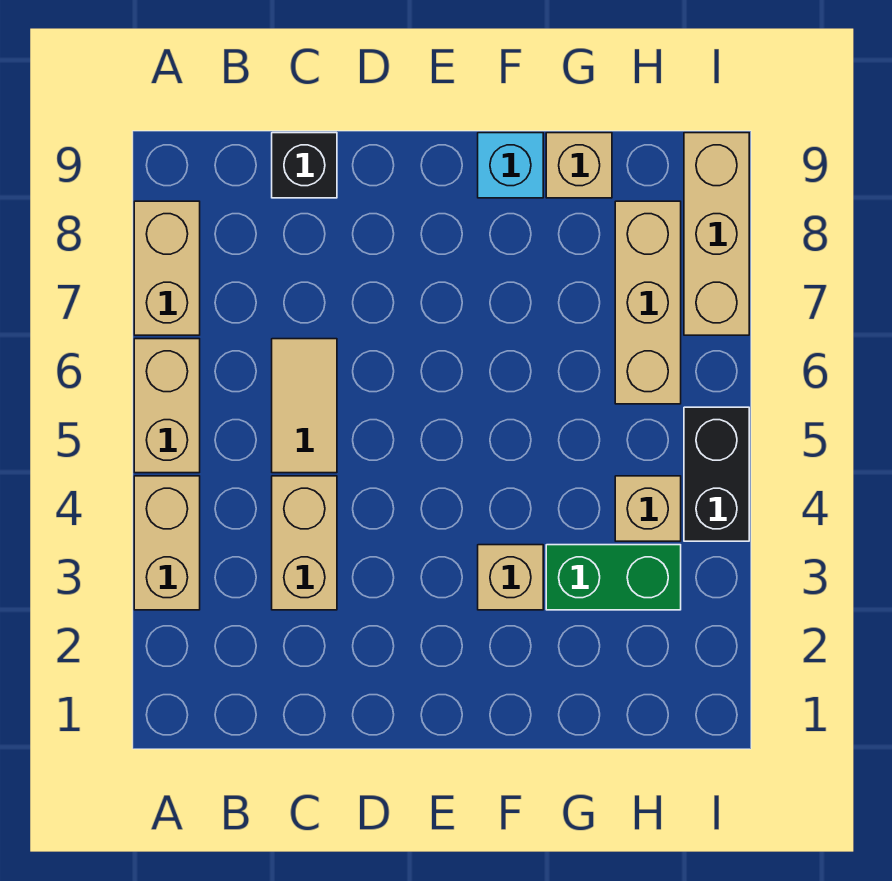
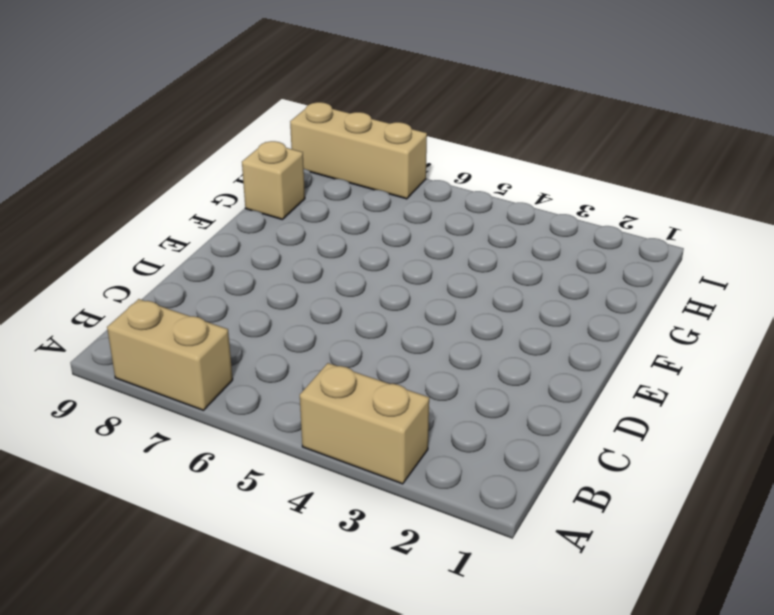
none -> tan 1x2 brick [134,339,200,473]
none -> tan 1x2 brick [272,476,337,610]
none -> tan 1x2 tile [272,339,337,473]

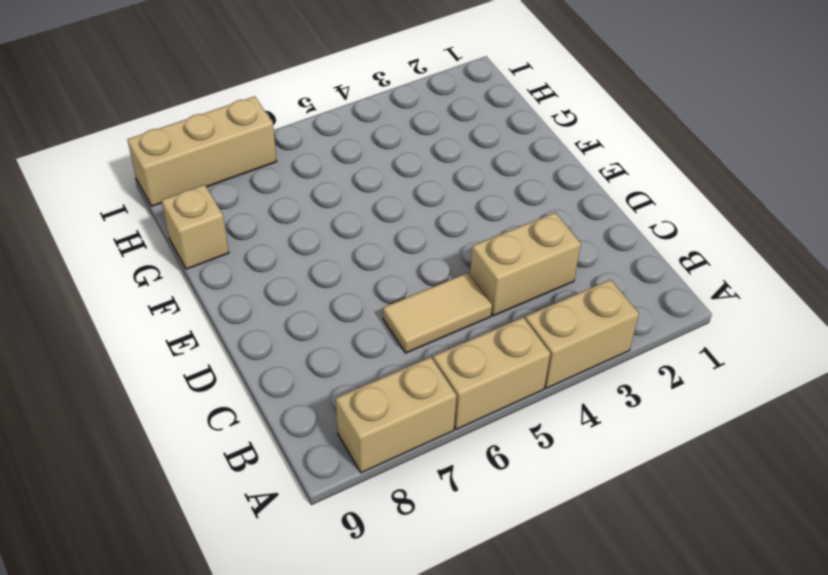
none -> black 1x1 brick [272,133,337,198]
none -> tan 1x1 brick [478,545,543,610]
none -> cyan 1x1 brick [478,133,543,198]

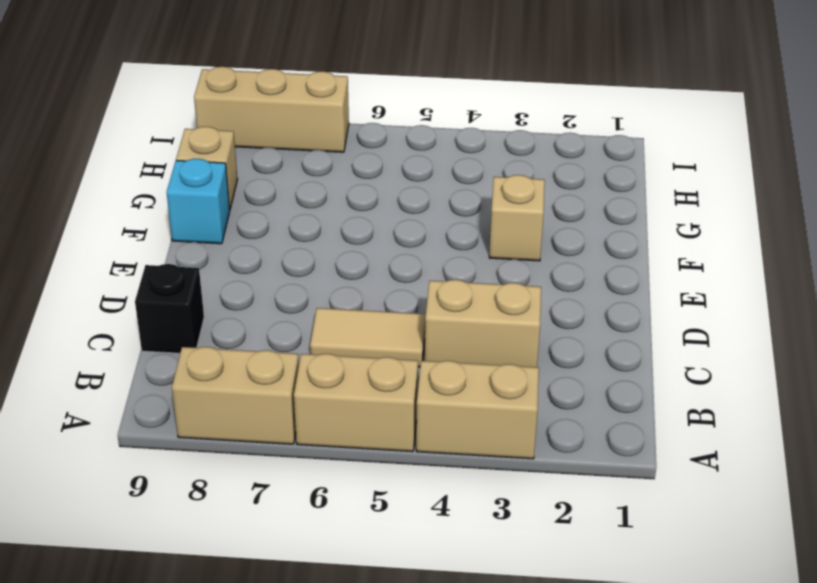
none -> green 1x2 brick [546,545,681,610]
none -> tan 1x1 brick [615,476,681,541]
none -> tan 1x3 brick [615,201,681,404]

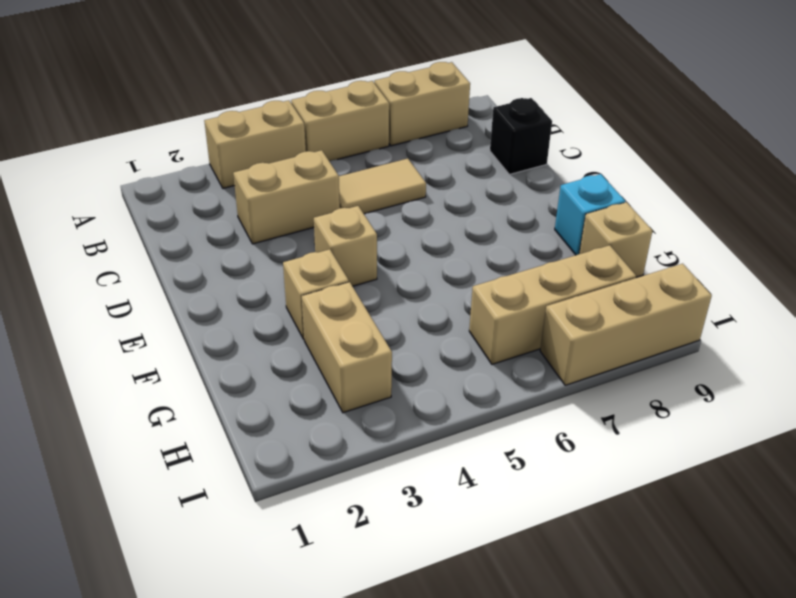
tan 1x1 brick [314,206,377,286] -> tan 1x1 brick moved to [615,476,681,541]
tan 1x2 brick [302,282,392,413] -> green 1x2 brick [546,545,681,610]
none -> black 1x2 brick [684,407,749,541]

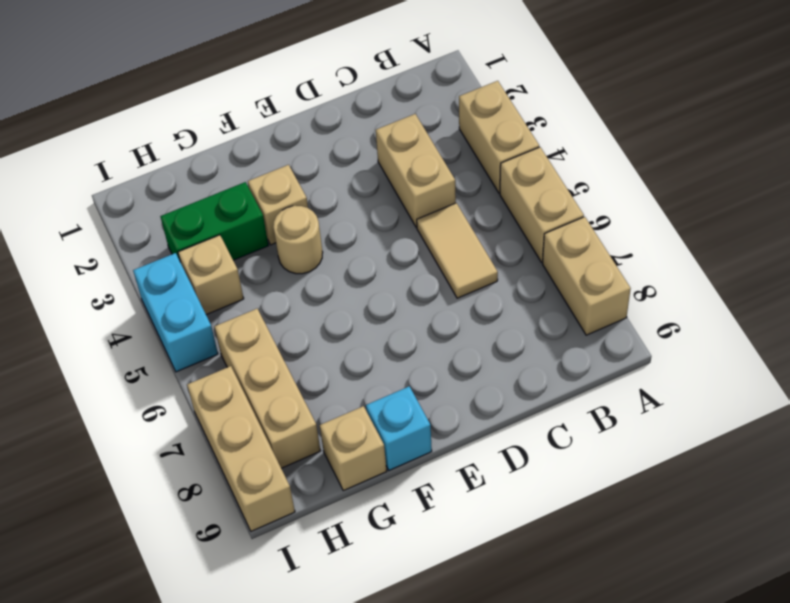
tan 1x1 round brick [273,206,323,274] -> none
cyan 1x2 brick [133,253,218,372] -> black 1x2 brick [684,407,749,541]
none -> black 1x1 brick [272,133,337,198]

